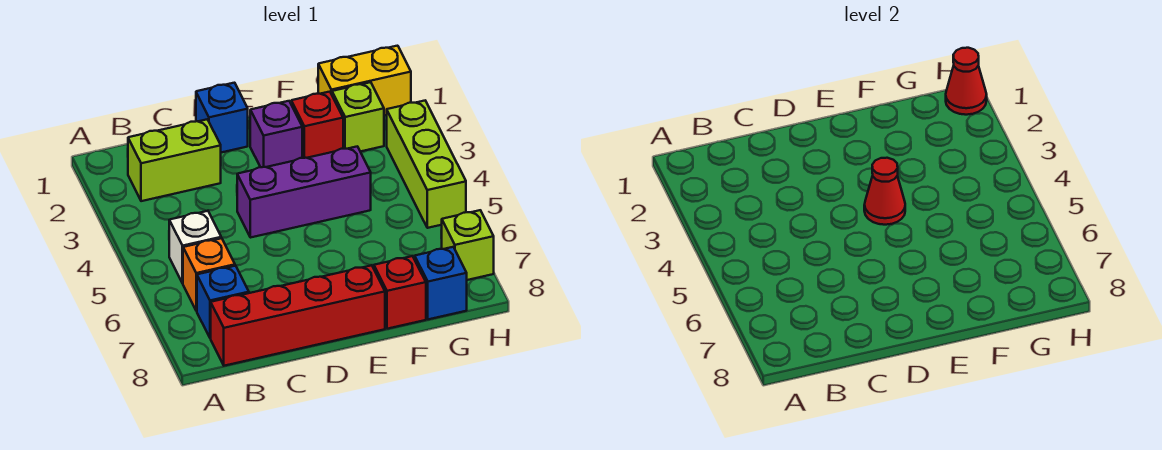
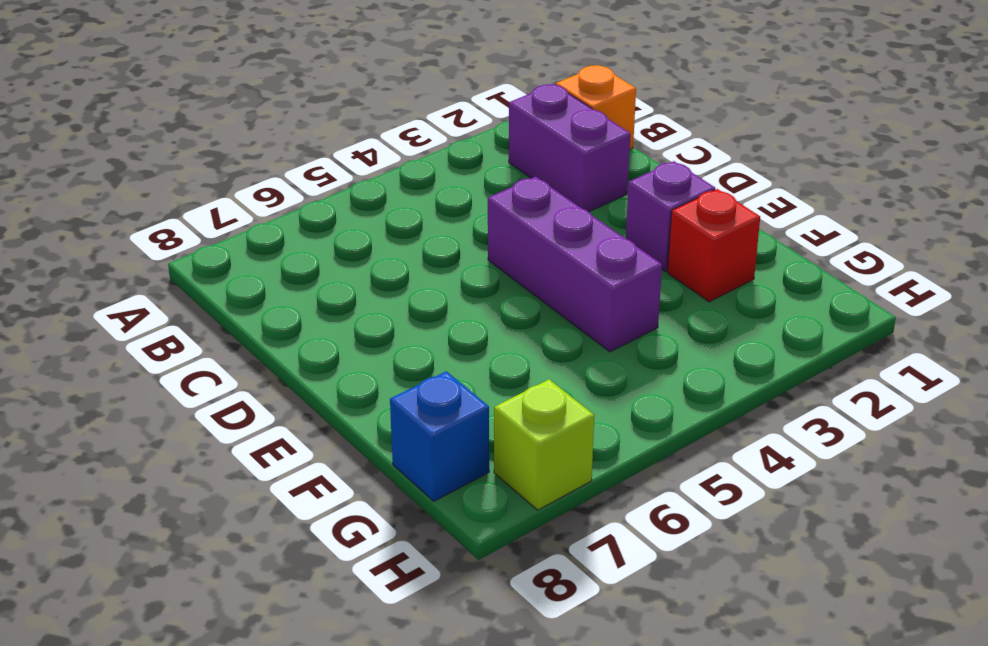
orange 1x1 brick [556,65,636,149] -> orange 1x1 brick moved to [183,238,235,311]
purple 1x2 brick [509,84,630,212] -> lime 1x2 brick [128,119,221,201]
none -> white 1x1 brick [169,211,221,283]
none -> blue 1x1 brick [197,266,249,338]
none -> red 1x4 brick [211,265,385,366]

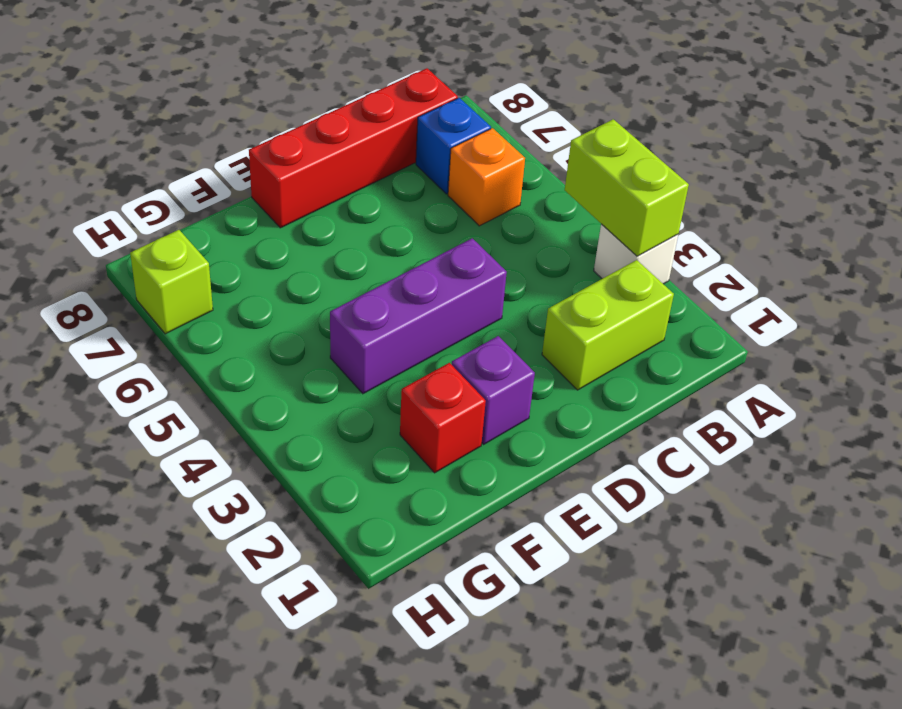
white 1x1 brick [594,224,678,284] -> white 1x1 brick moved to [169,211,221,283]
lime 1x2 brick [565,119,689,256] -> none
none -> blue 1x1 brick [196,83,248,153]
none -> red 1x1 brick [374,256,426,329]
none -> yellow 1x2 brick [318,46,411,116]

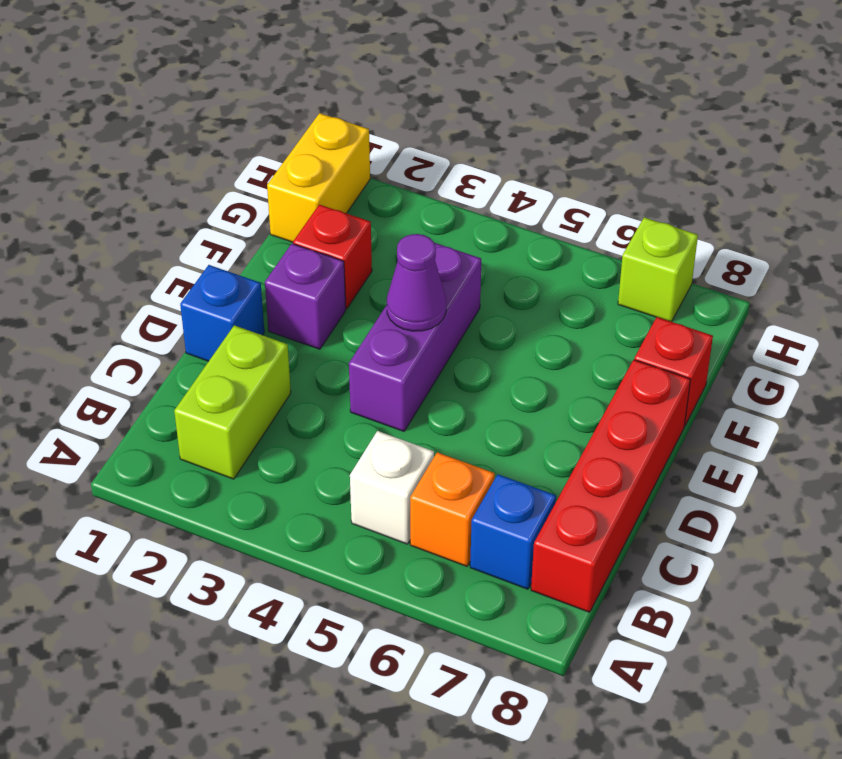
purple 1x1 cone [387,234,446,331] -> red 1x1 cone [864,158,905,225]
none -> lime 1x1 brick [332,82,384,152]
none -> blue 1x1 brick [415,247,467,319]
none -> lime 1x3 brick [387,101,466,228]

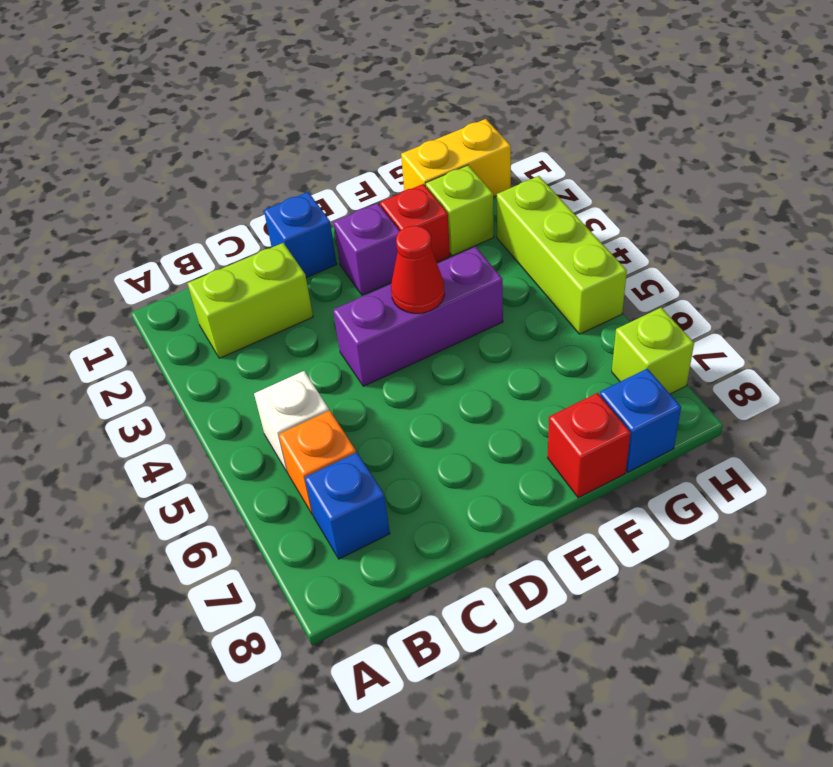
none -> red 1x4 brick [211,265,385,366]
none -> red 1x1 cone [946,48,987,115]

